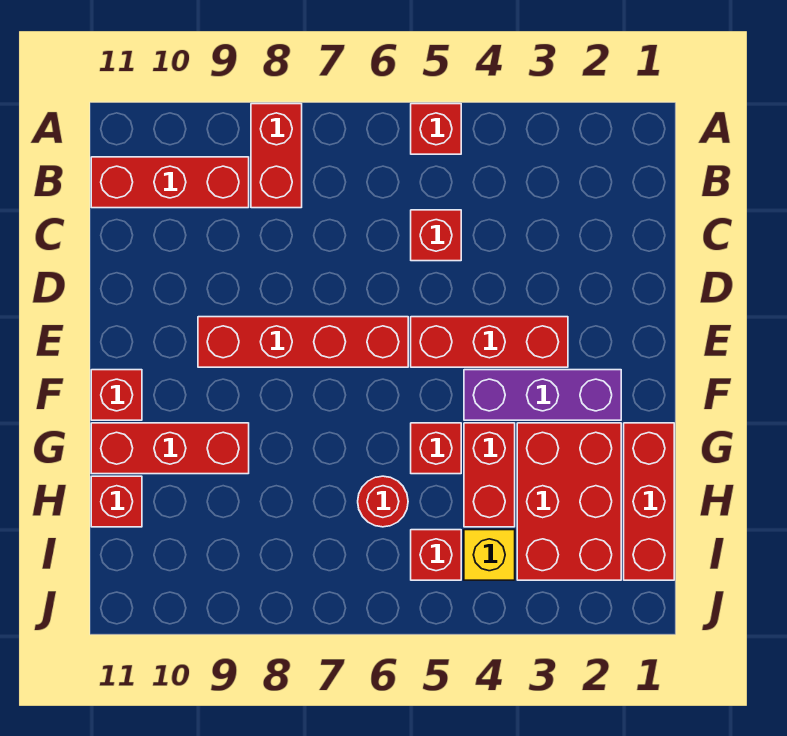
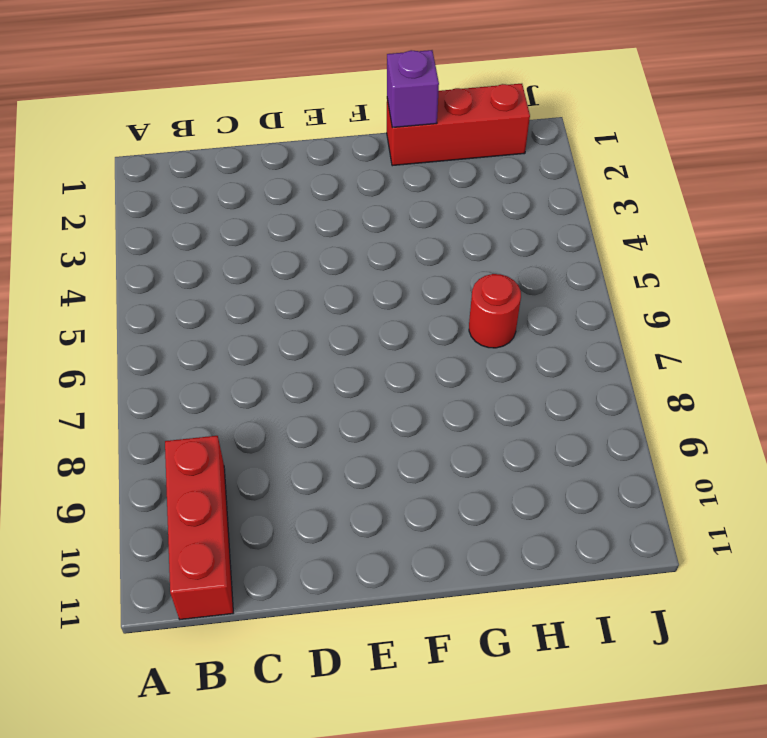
purple 1x1 brick [387,50,439,128] -> none
none -> red 1x1 brick [411,104,461,154]
none -> red 1x2 brick [251,104,302,208]
none -> red 1x1 brick [411,210,461,261]

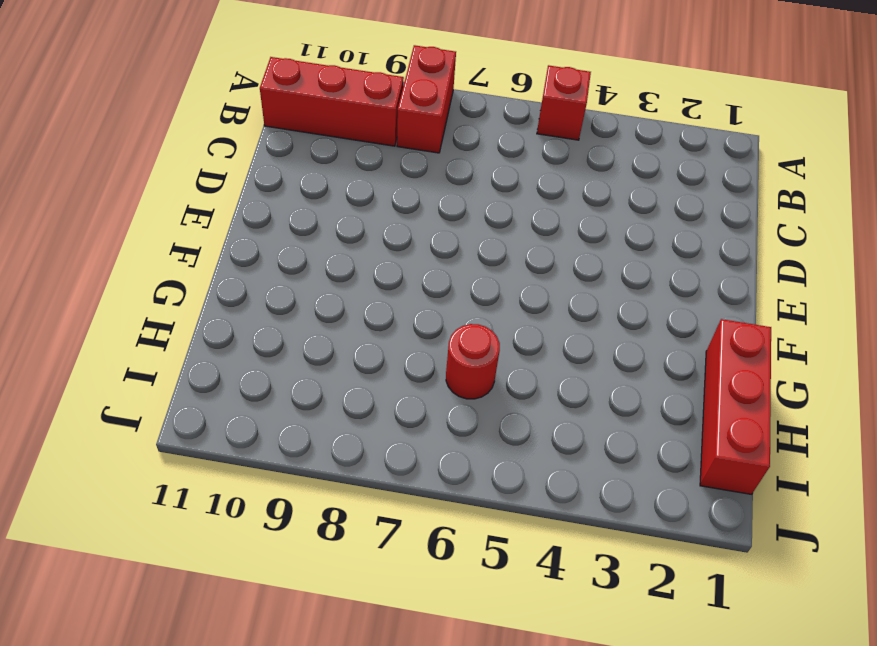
none -> red 1x1 brick [411,210,461,261]
none -> red 1x3 brick [411,317,568,367]
none -> red 1x4 brick [198,317,408,367]

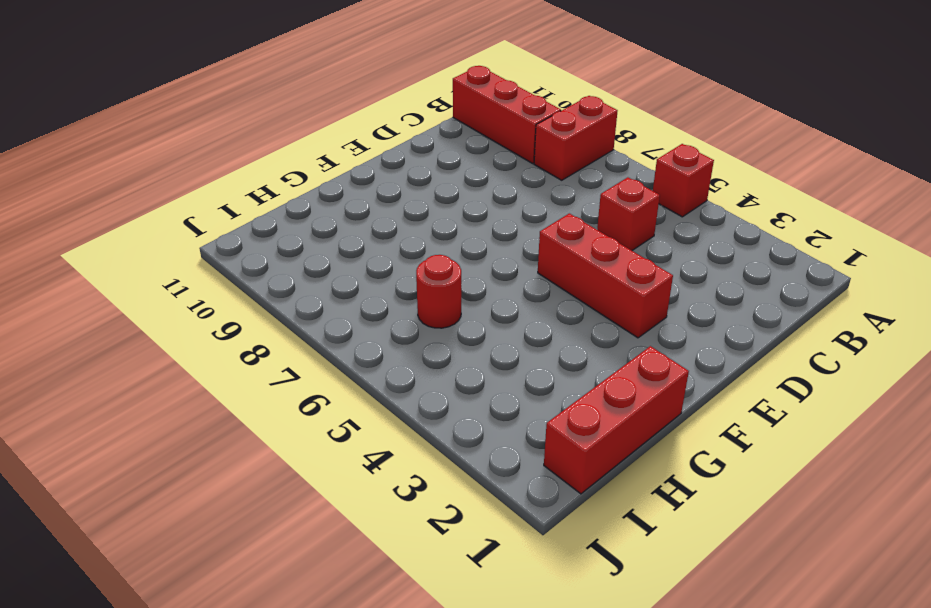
none -> red 1x4 brick [198,317,408,367]
none -> purple 1x3 brick [464,370,621,420]
none -> red 1x1 brick [91,370,142,420]

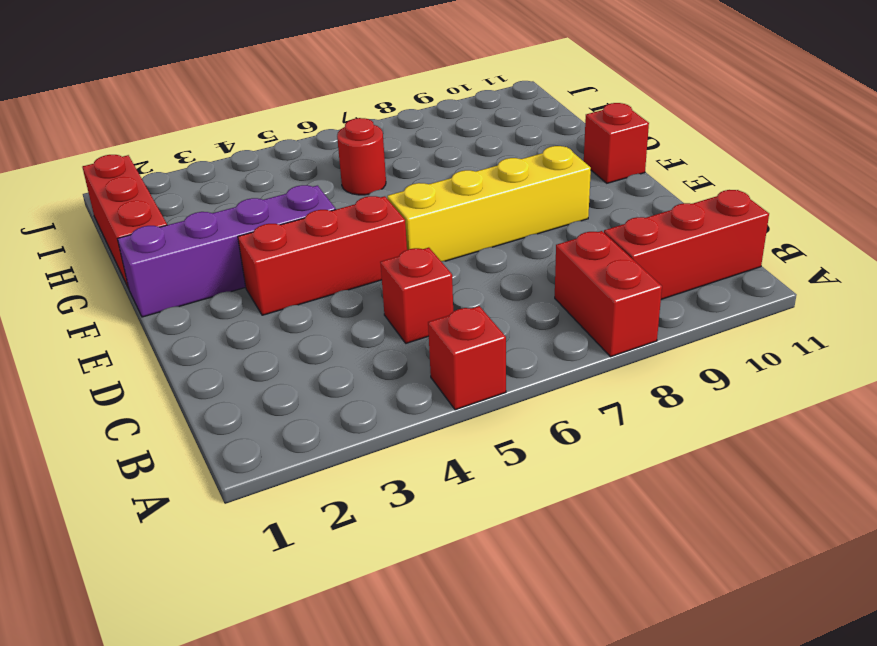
yellow 1x4 brick [387,146,591,261] -> red 1x4 brick [198,317,408,367]
purple 1x4 brick [118,185,336,317] -> purple 1x3 brick [464,370,621,420]
none -> red 2x3 brick [517,423,621,580]
none -> red 1x2 brick [464,423,515,527]
none -> red 1x1 brick [411,423,461,474]

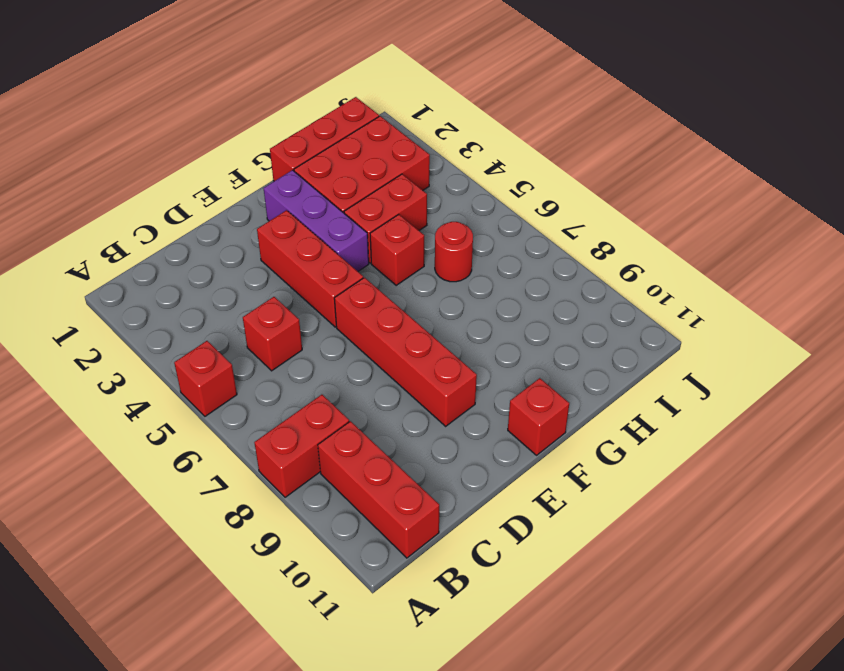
none -> red 1x3 brick [91,423,249,474]
none -> red 1x1 brick [91,476,142,527]
none -> yellow 1x1 brick [464,530,515,580]

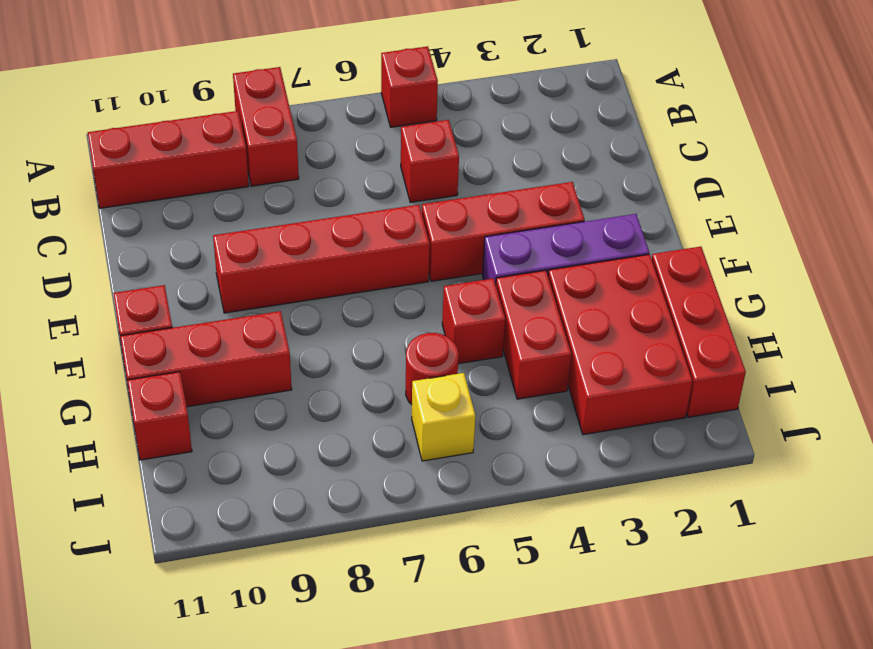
yellow 1x1 brick [412,373,475,461] -> yellow 1x1 brick moved to [464,530,515,580]
none -> red 1x1 brick [411,530,461,580]

